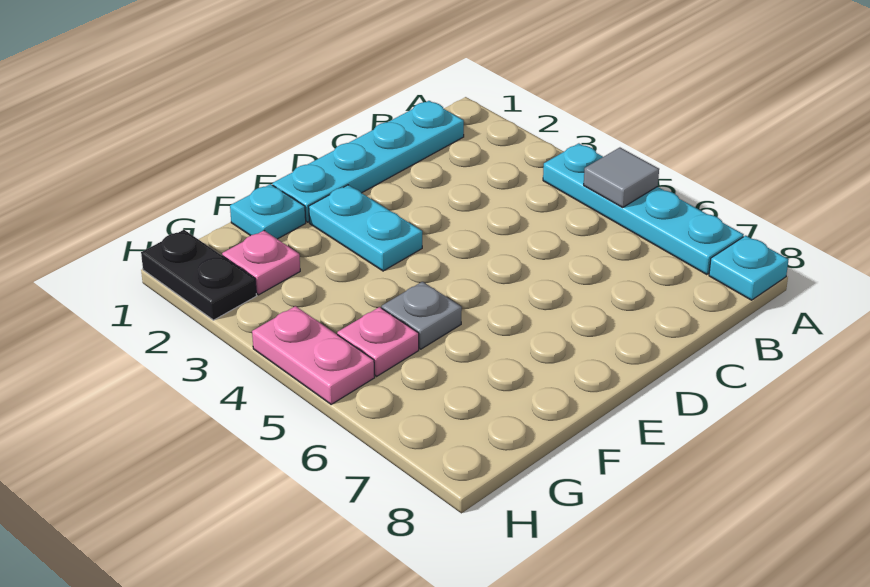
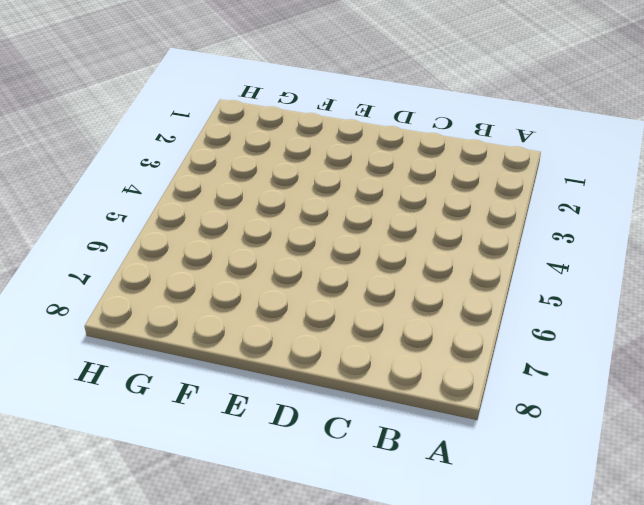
none -> cyan 1x4 plate [543,143,744,275]
none -> cyan 1x1 plate [709,236,789,300]

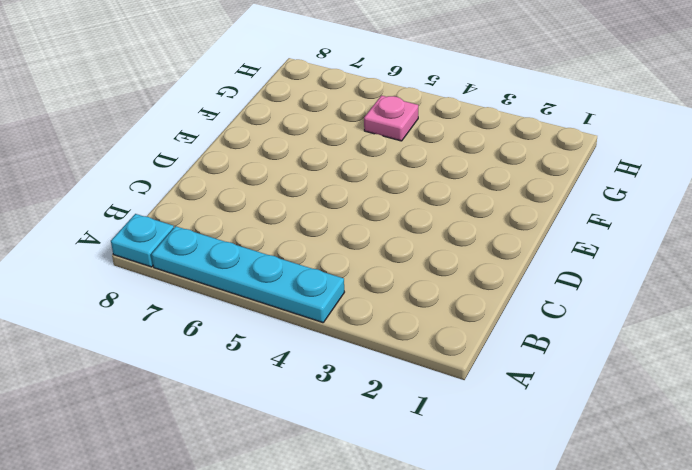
none -> cyan 1x4 plate [272,101,464,222]
none -> cyan 1x2 plate [309,185,422,271]

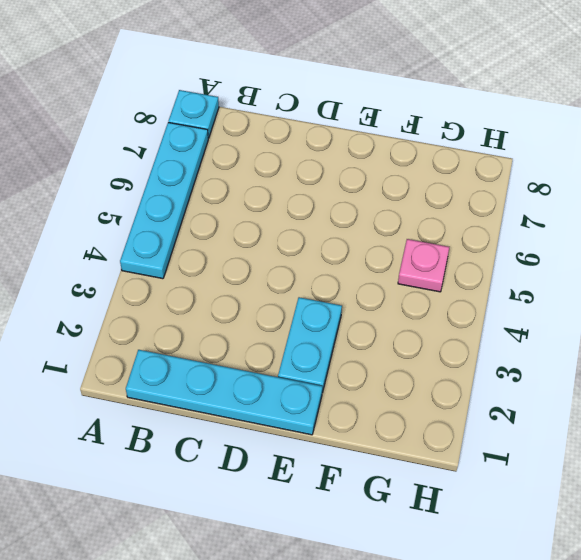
none -> cyan 1x1 plate [230,184,306,239]
none -> grey 1x1 plate [382,282,462,349]

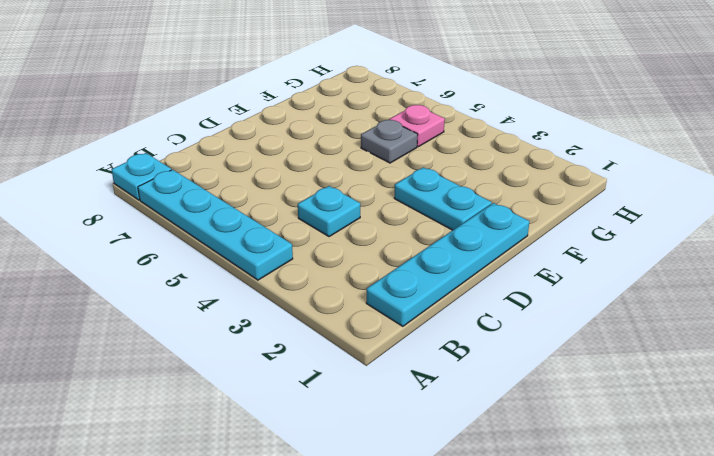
cyan 1x1 plate [298,186,360,237] -> cyan 1x1 plate moved to [230,184,306,239]
none -> pink 1x1 plate [222,231,300,295]
none -> black 1x2 plate [141,230,256,320]

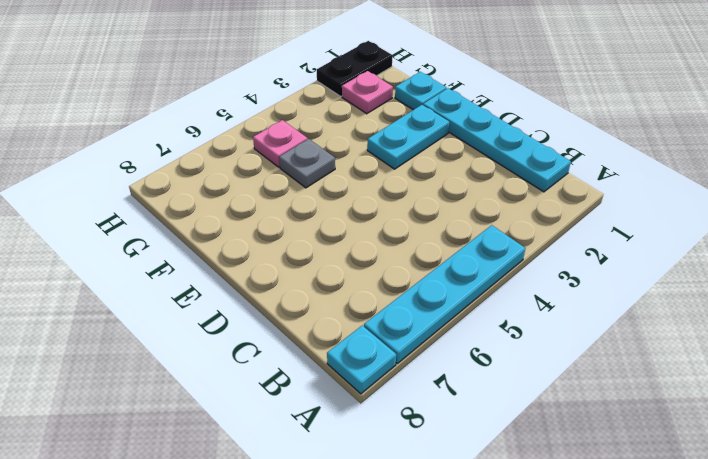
none -> pink 1x2 plate [252,306,375,404]
none -> grey 1x1 tile [584,148,659,207]

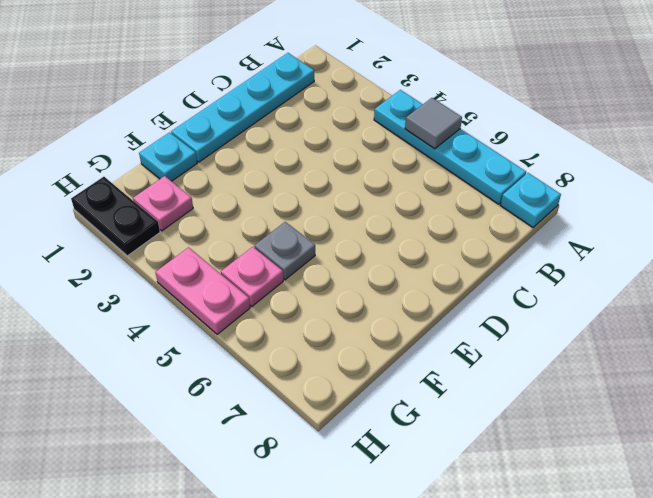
none -> cyan 1x2 plate [309,185,422,271]

